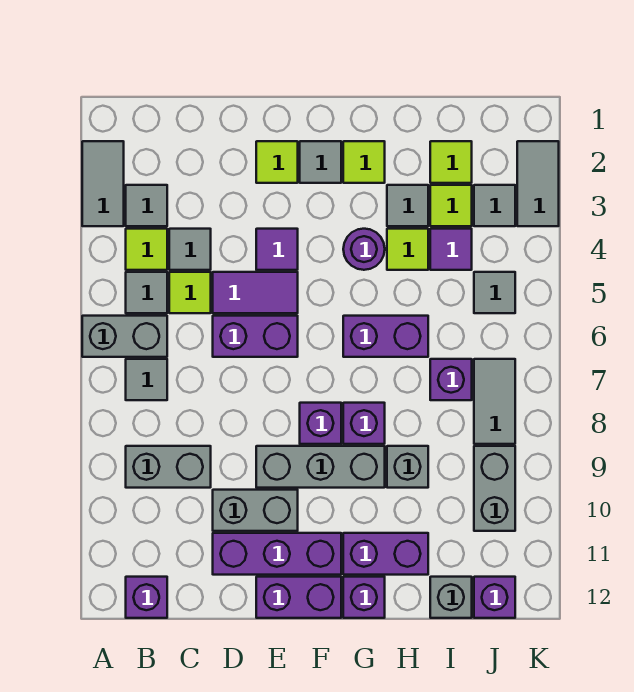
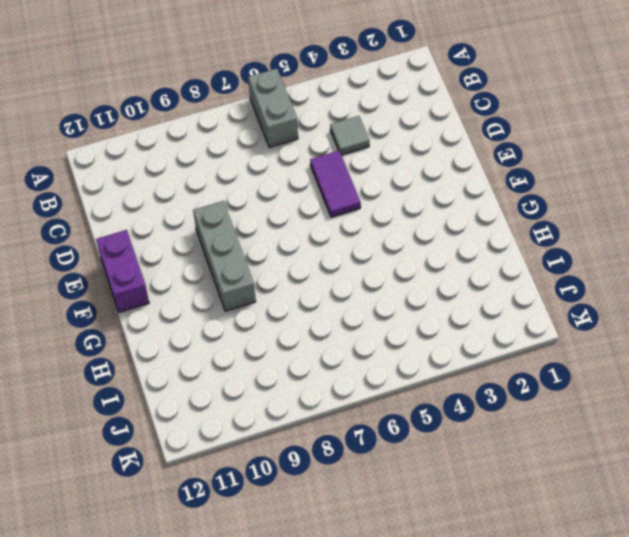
none -> grey 1x2 tile [82,141,124,226]
none -> grey 1x1 tile [126,185,167,226]
none -> lime 1x1 tile [126,229,167,270]
none -> grey 1x1 tile [126,272,167,313]

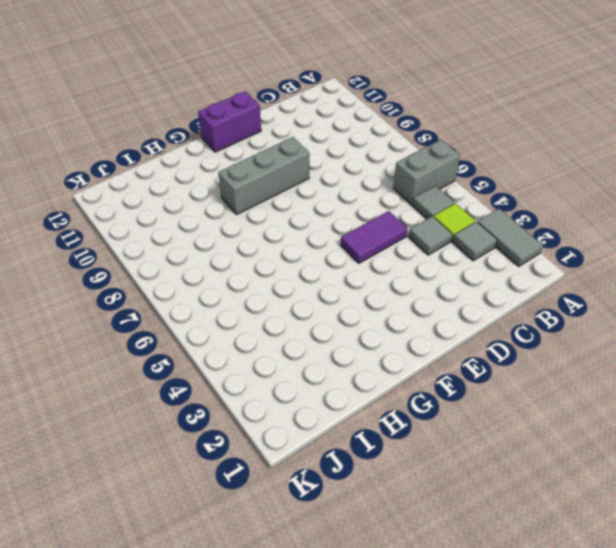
none -> grey 1x1 tile [126,359,167,400]
none -> grey 1x2 brick [126,446,211,488]
none -> purple 1x1 brick [126,577,167,618]
none -> lime 1x1 tile [169,272,211,313]

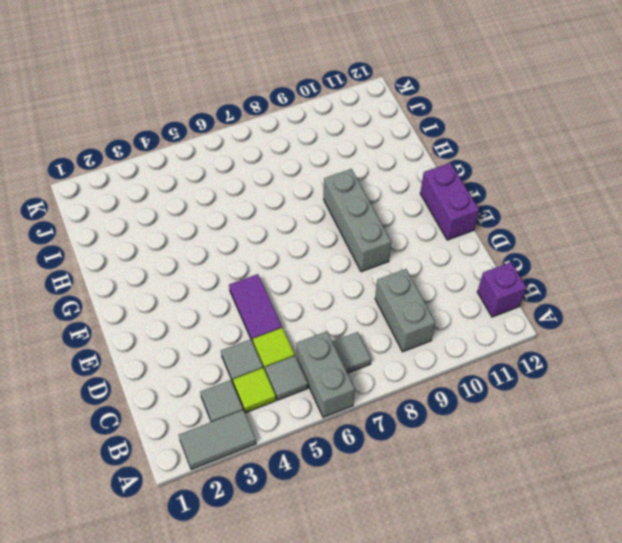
none -> purple 1x2 brick [213,316,298,357]
none -> grey 1x2 brick [213,490,298,531]
none -> purple 1x3 brick [213,533,341,575]
none -> lime 1x1 tile [256,141,298,183]

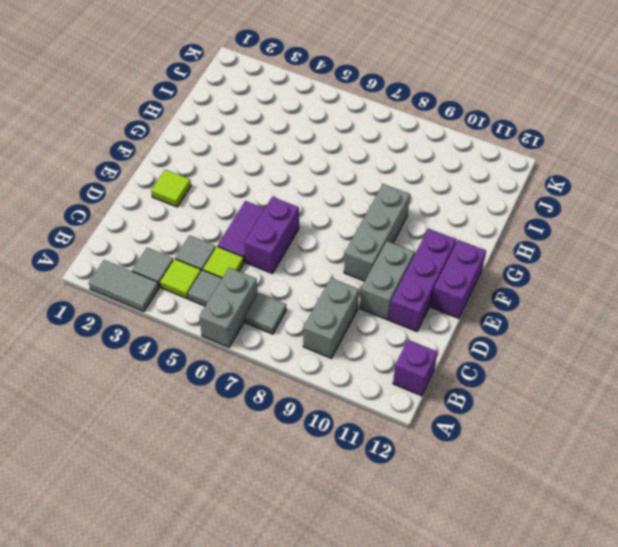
none -> purple 1x1 tile [256,229,298,270]
none -> grey 1x1 tile [300,141,341,183]
none -> purple 1x1 brick [300,403,341,444]
none -> lime 1x1 tile [343,141,385,183]

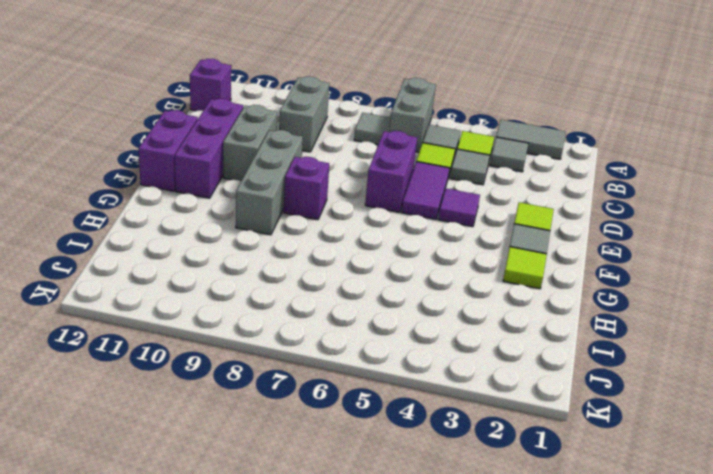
none -> purple 1x1 round brick [343,229,385,270]
none -> purple 1x2 brick [343,316,428,357]
none -> purple 1x1 brick [343,403,385,444]
none -> purple 1x2 brick [343,533,428,575]

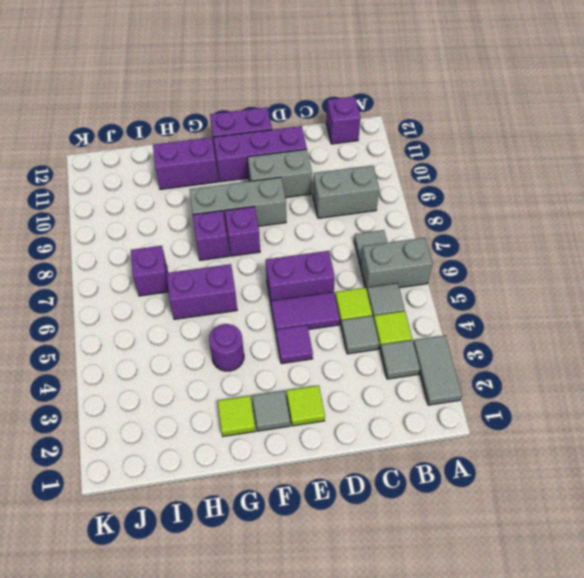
none -> purple 1x1 brick [343,577,385,618]
none -> grey 1x1 tile [387,185,428,226]
none -> lime 1x1 tile [387,229,428,270]
none -> grey 1x1 brick [387,446,428,488]

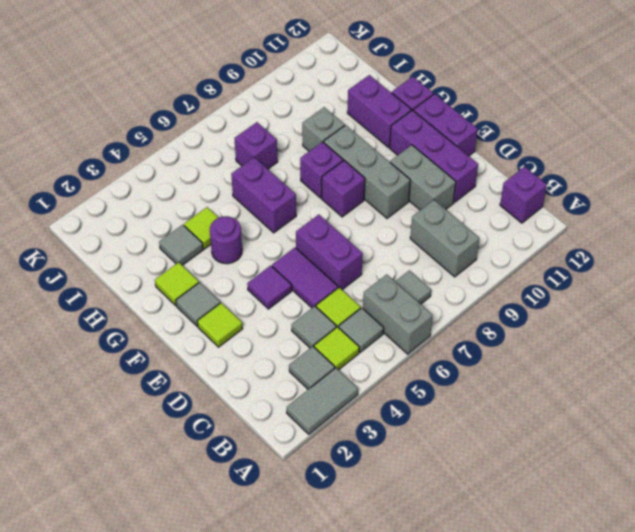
none -> lime 1x1 tile [430,141,472,183]
none -> lime 1x1 tile [430,185,472,226]
none -> purple 1x1 tile [430,229,472,270]
none -> grey 1x1 brick [430,577,472,618]

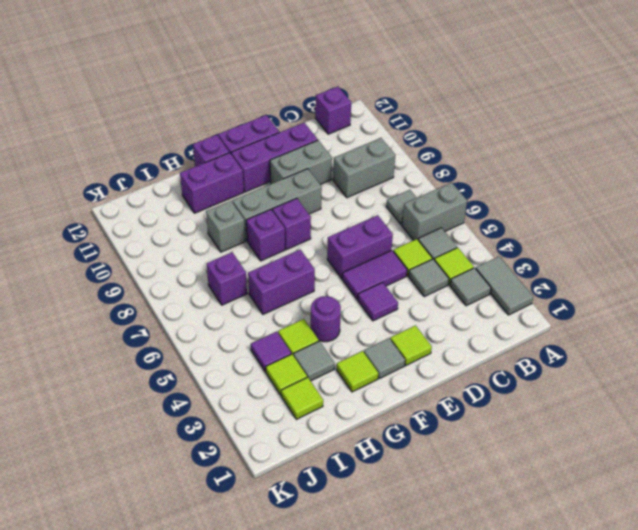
none -> grey 1x1 brick [430,577,472,618]
none -> grey 1x1 tile [474,185,515,226]
none -> grey 1x1 tile [474,272,515,313]
none -> grey 1x2 tile [474,359,515,444]

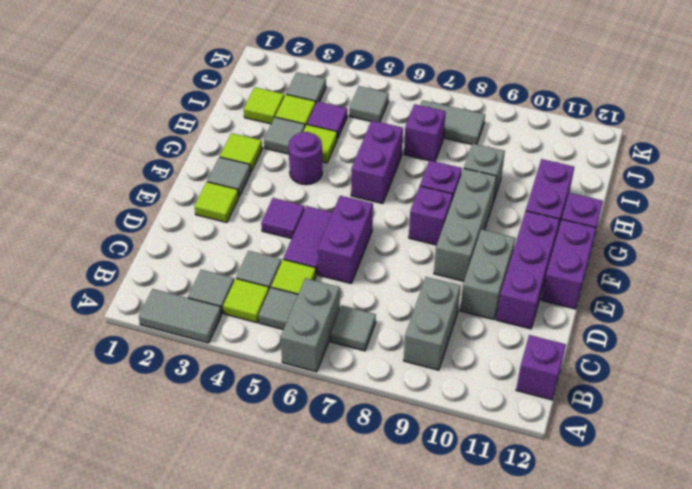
none -> grey 1x1 brick [430,577,472,618]
none -> grey 1x2 brick [474,446,515,531]
none -> purple 1x1 brick [474,577,515,618]
none -> grey 1x2 tile [517,141,559,226]

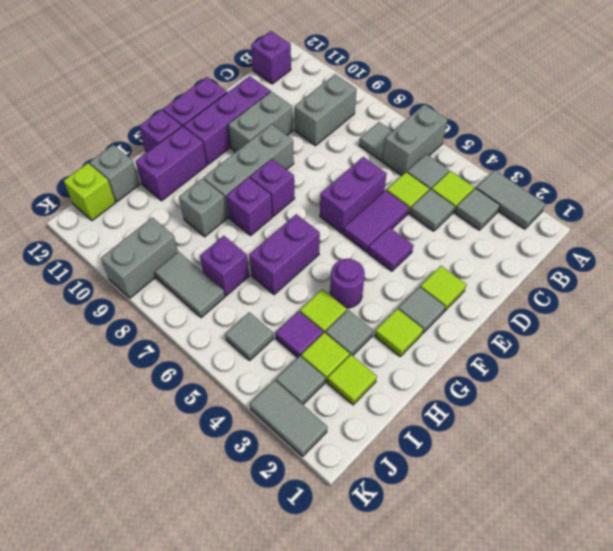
grey 1x2 brick [101,218,178,298] -> grey 1x2 brick turned to [474,446,515,531]
lime 1x1 brick [64,163,116,220] -> purple 1x1 brick [474,577,515,618]

